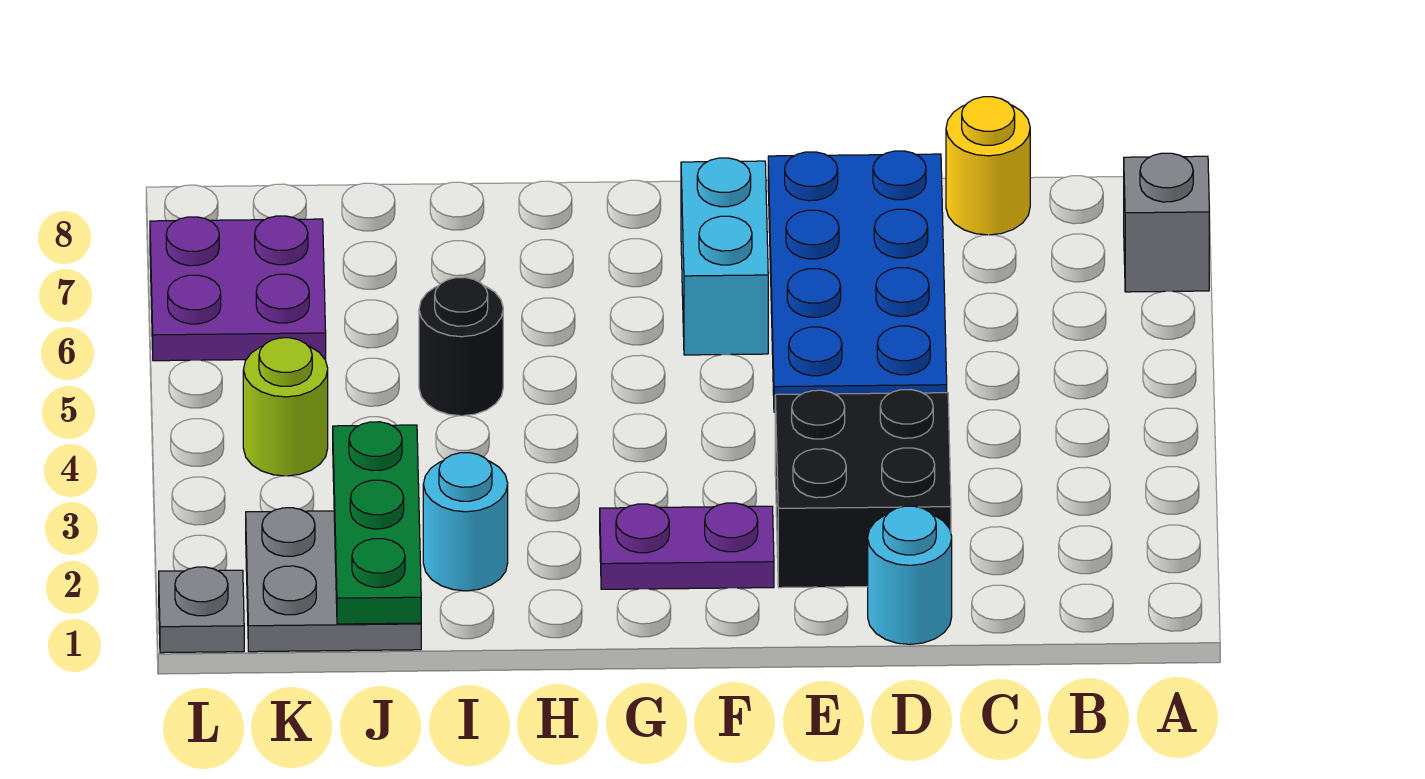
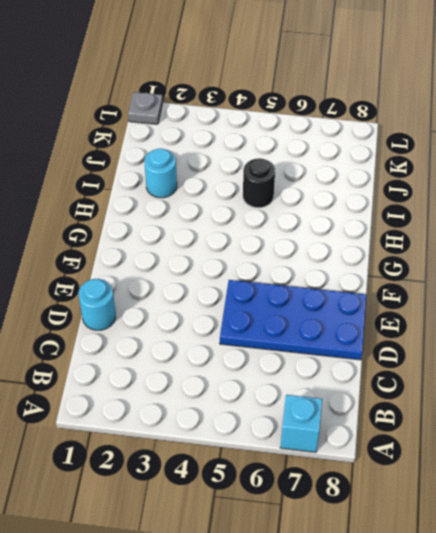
cyan 1x1 brick [280,395,322,452] -> grey 1x1 brick [1124,153,1209,292]
none -> yellow 1x1 round brick [946,97,1030,235]
none -> black 2x2 brick [775,390,951,588]
none -> purple 1x2 plate [600,503,774,589]

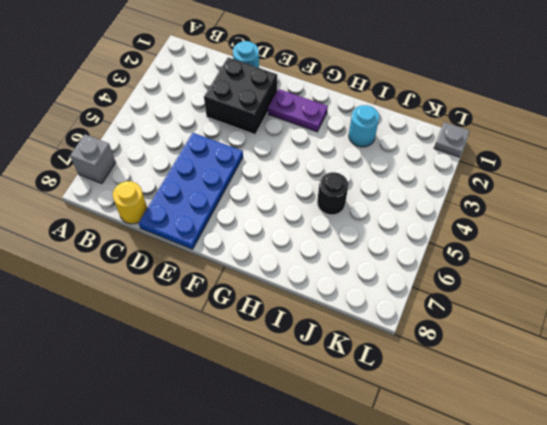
none -> cyan 1x2 brick [681,158,768,355]
none -> grey 2x2 plate [246,508,421,652]
none -> lime 1x1 round brick [243,338,328,476]

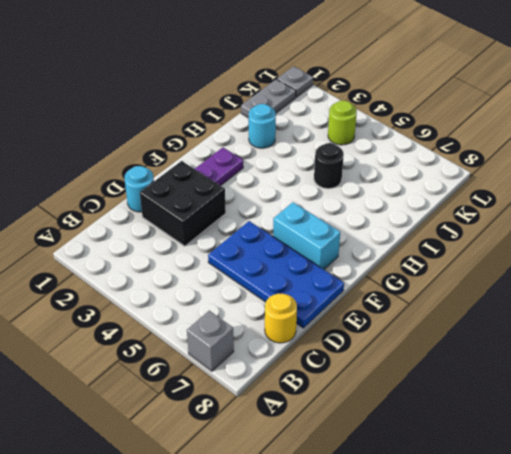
grey 1x2 plate [241,79,296,118] -> grey 2x2 plate [246,508,421,652]
none -> purple 2x2 plate [150,216,326,361]
none -> green 1x3 plate [333,422,421,624]

